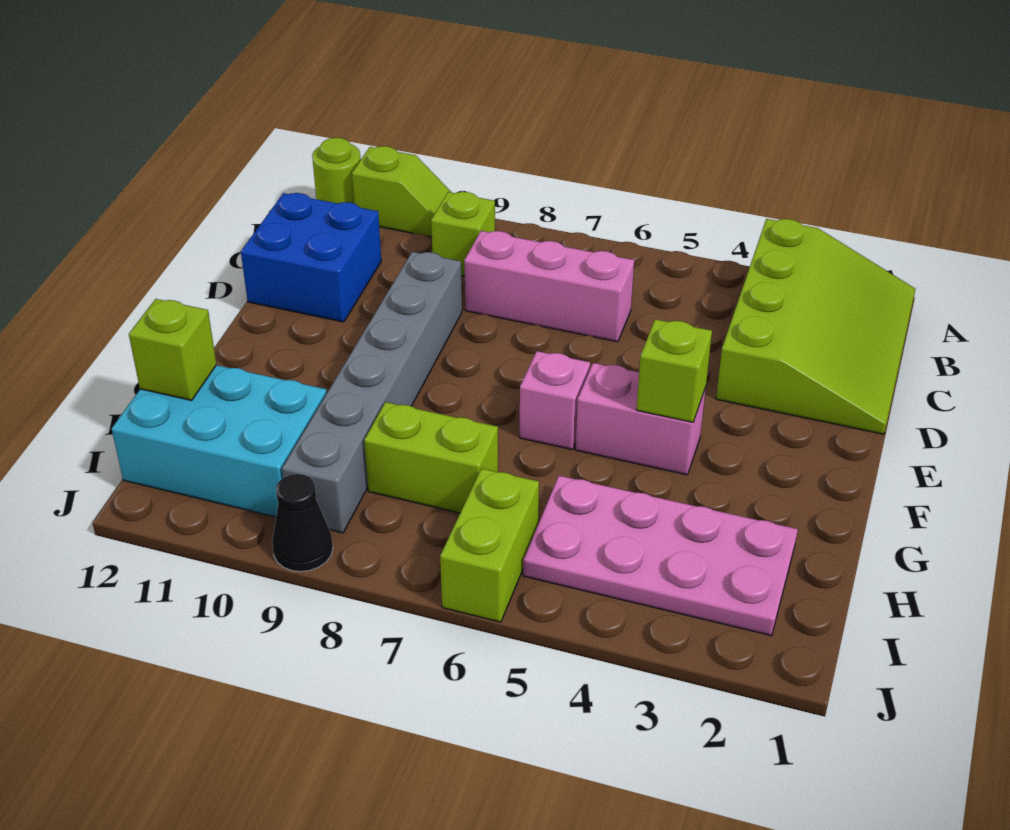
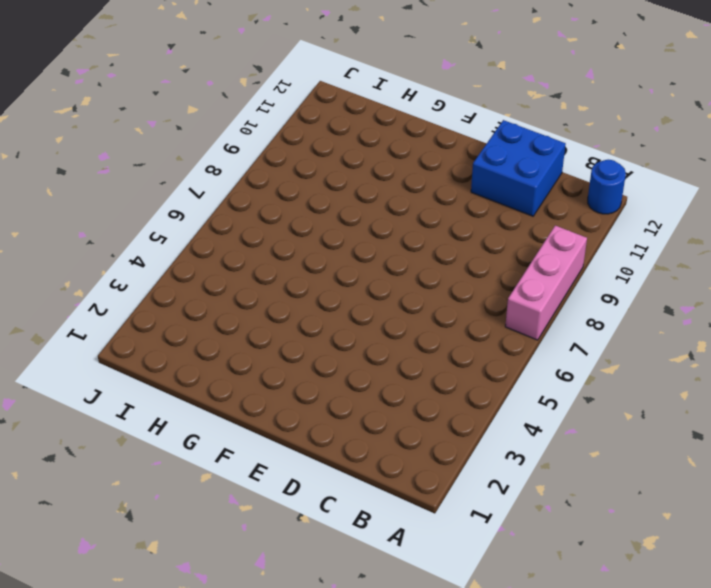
pink 1x3 brick [505,226,587,340] -> pink 1x3 brick moved to [464,231,634,342]
blue 1x1 round brick [588,160,626,214] -> lime 1x1 round brick [312,138,361,204]
none -> lime 3x4 slope [716,219,915,434]
none -> lime 1x2 slope [352,146,452,237]
none -> lime 1x1 brick [431,192,495,276]

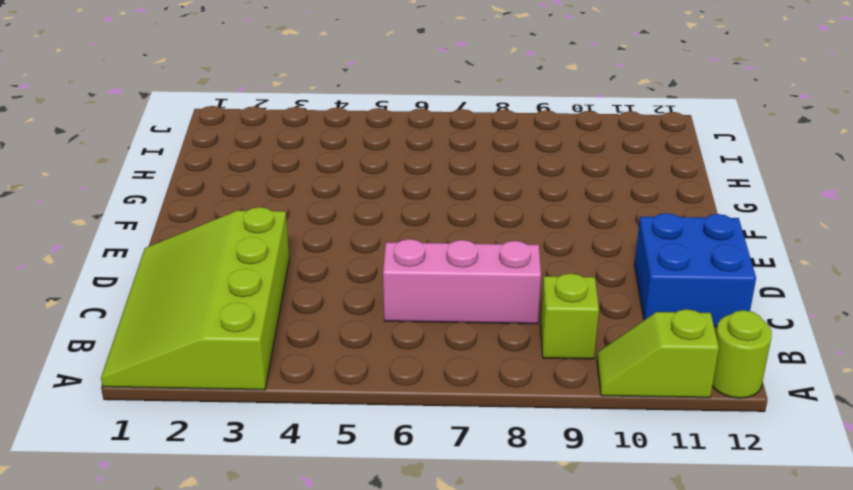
none -> grey 1x6 brick [282,252,462,533]
none -> pink 1x2 brick [576,363,706,475]
none -> pink 1x1 brick [520,351,590,450]

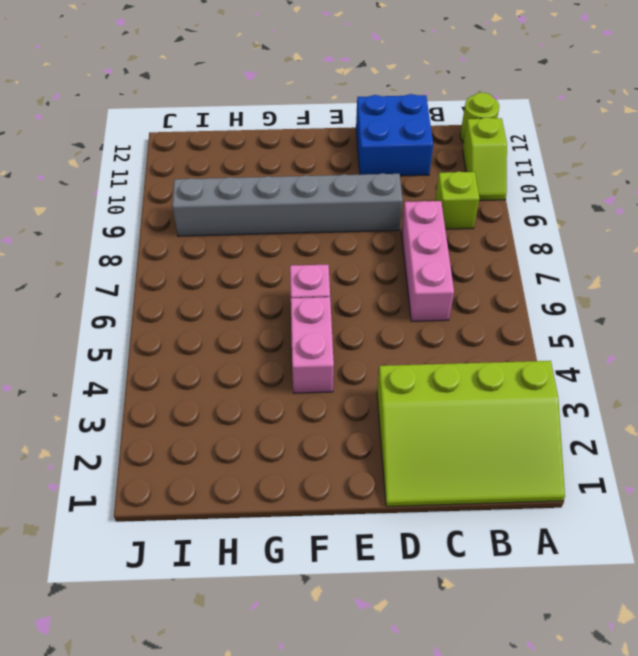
none -> pink 2x4 plate [523,476,798,636]
none -> lime 1x2 brick [364,402,498,513]
none -> cyan 2x3 brick [112,365,327,517]

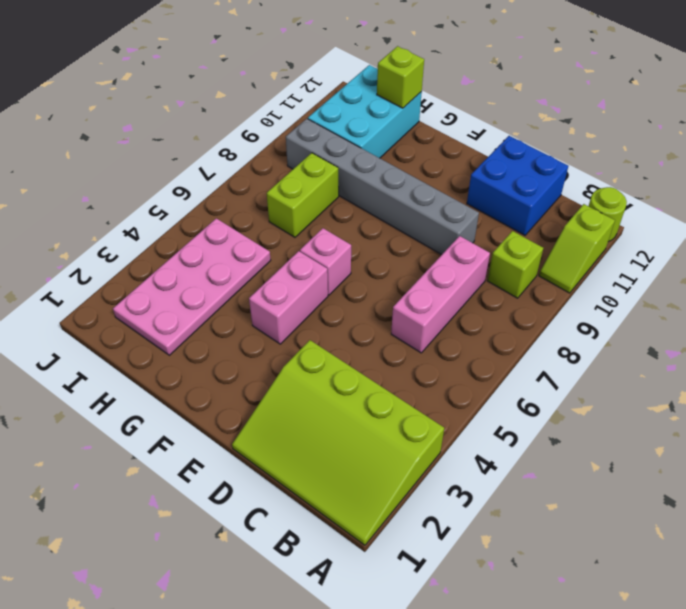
none -> lime 1x2 brick [440,469,539,622]
none -> black 1x1 cone [272,474,333,572]
none -> lime 1x1 brick [637,319,712,422]

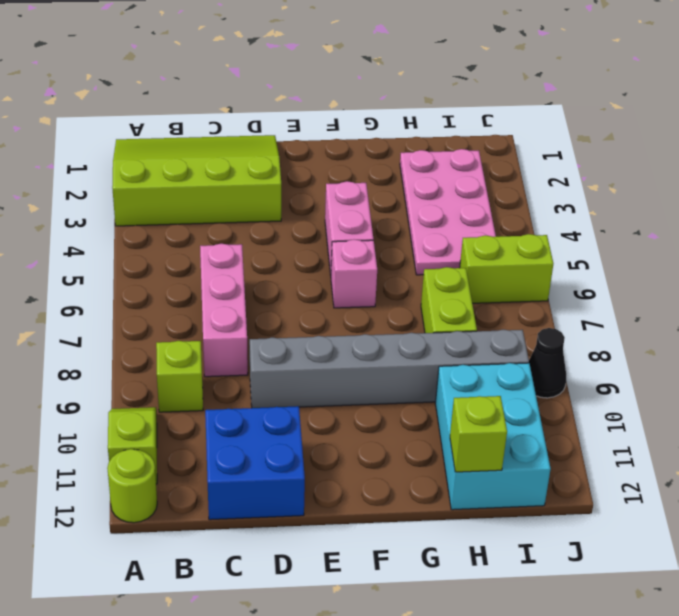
none -> lime 1x1 brick [637,319,712,422]

